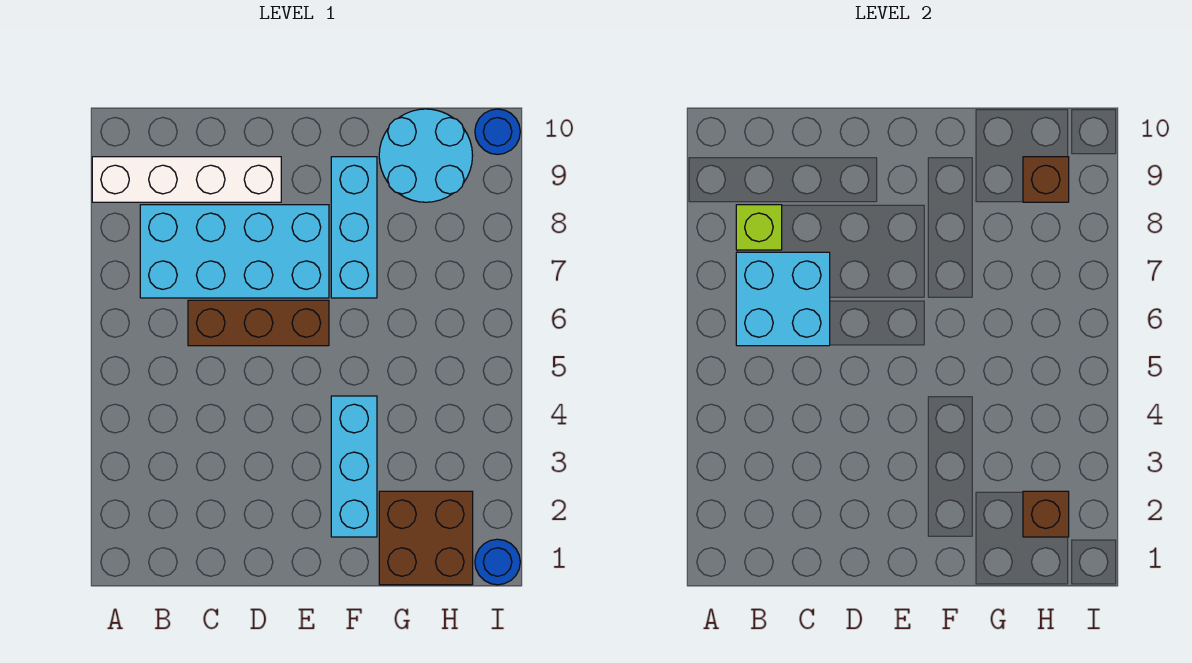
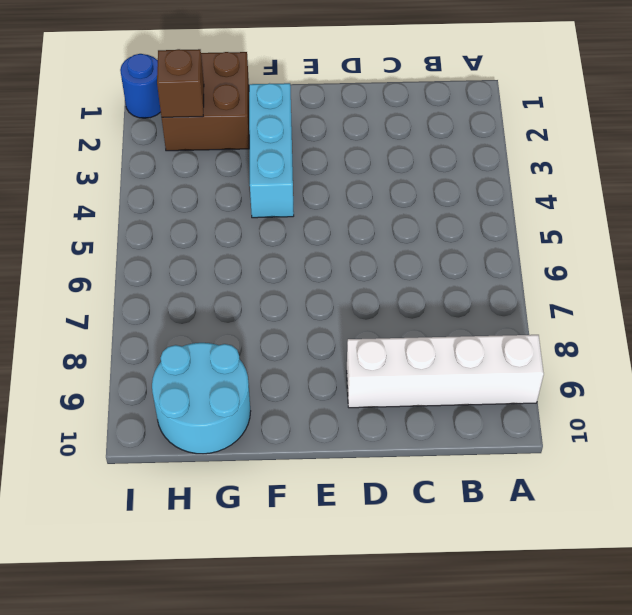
none -> cyan 2x4 brick [140,205,329,298]
none -> brown 1x3 brick [188,300,329,346]
none -> cyan 1x3 brick [331,157,377,298]

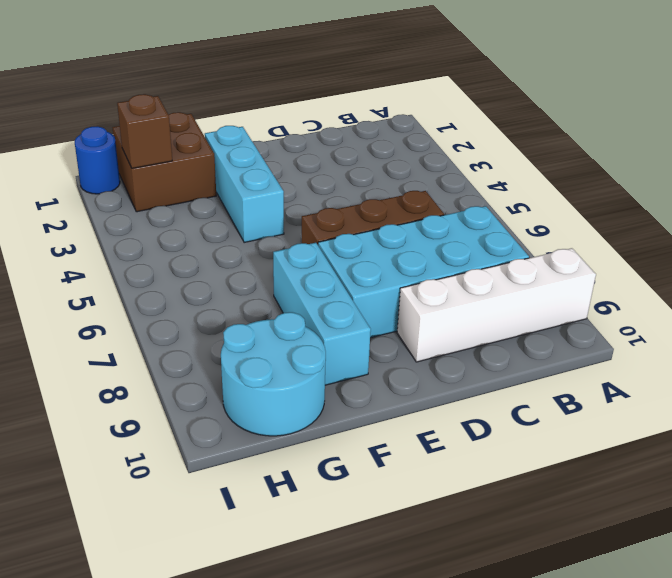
none -> blue 1x1 round brick [475,109,520,155]
none -> cyan 2x2 brick [736,252,830,346]
none -> lime 1x1 brick [736,205,782,250]

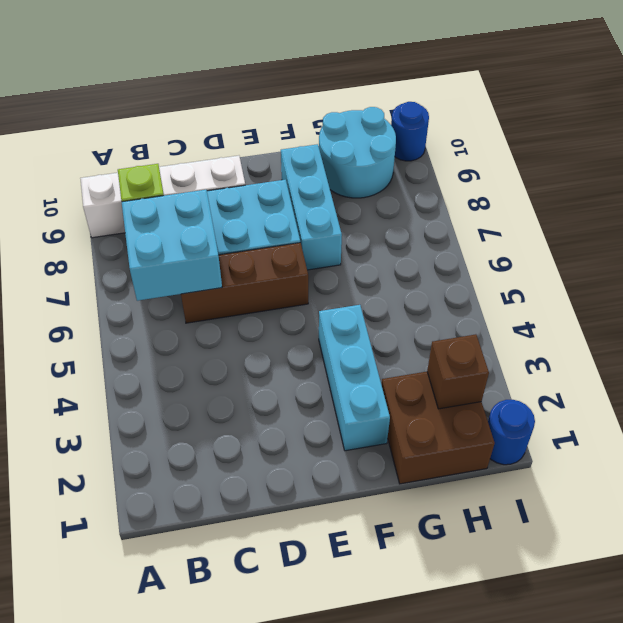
none -> brown 1x1 brick [1023,157,1069,202]

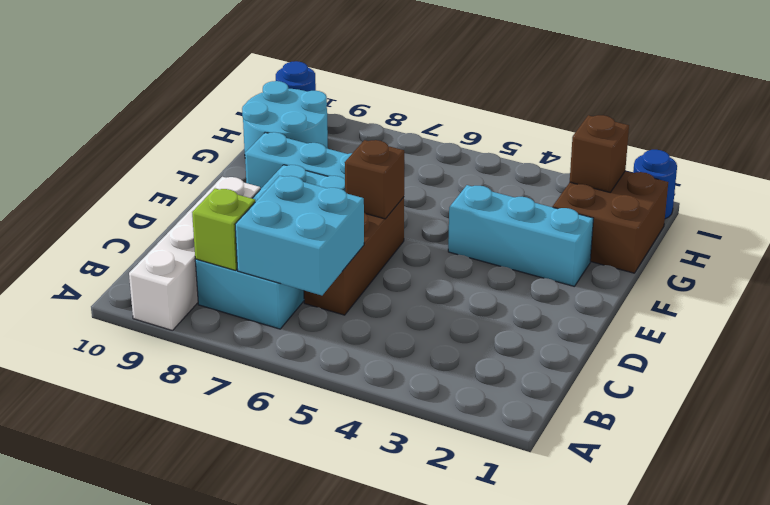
brown 1x1 brick [345,140,404,219] -> brown 1x1 brick moved to [1023,157,1069,202]

